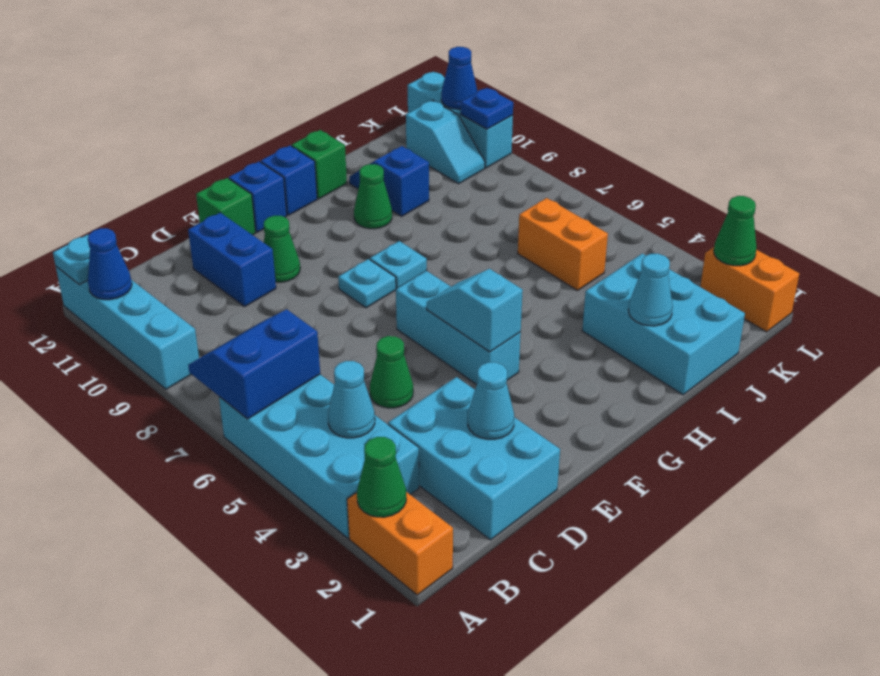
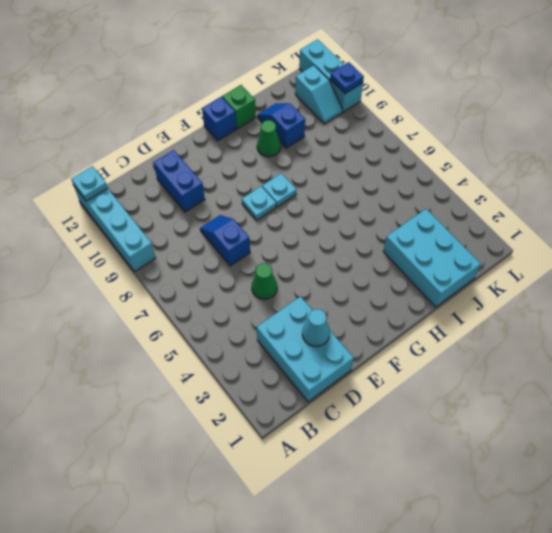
blue 1x2 slope [200,215,250,266] -> none
none -> orange 1x2 brick [347,492,453,595]
none -> cyan 2x4 brick [219,374,419,538]
none -> green 1x1 cone [264,216,300,282]
none -> green 1x1 brick [196,178,256,235]

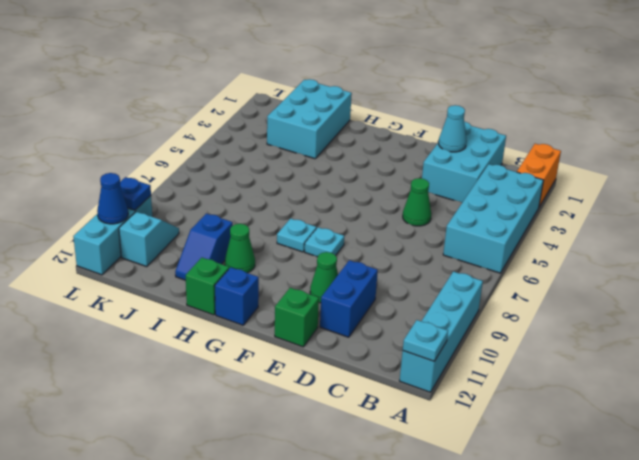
none -> cyan 1x3 brick [396,271,521,385]
none -> blue 1x1 brick [229,162,287,232]
none -> orange 1x2 brick [518,198,608,290]
none -> orange 1x2 brick [700,247,799,332]

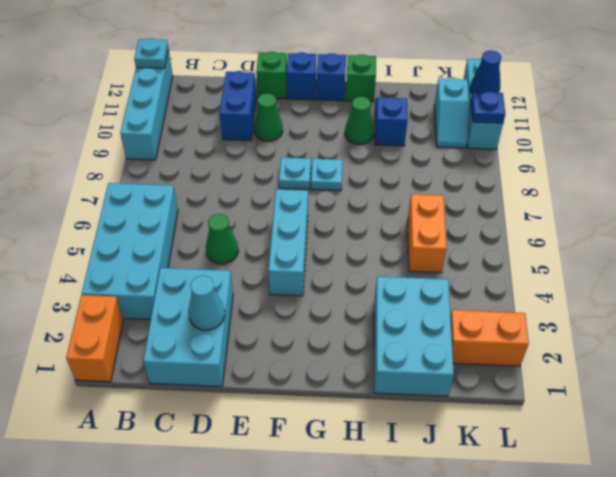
orange 1x2 brick [450,310,529,366] -> orange 1x2 brick turned to [700,247,799,332]
none -> green 1x1 cone [357,437,406,517]
none -> blue 2x2 slope [188,309,320,419]
none -> blue 1x1 cone [88,228,132,300]
none -> cyan 1x1 cone [328,361,375,438]

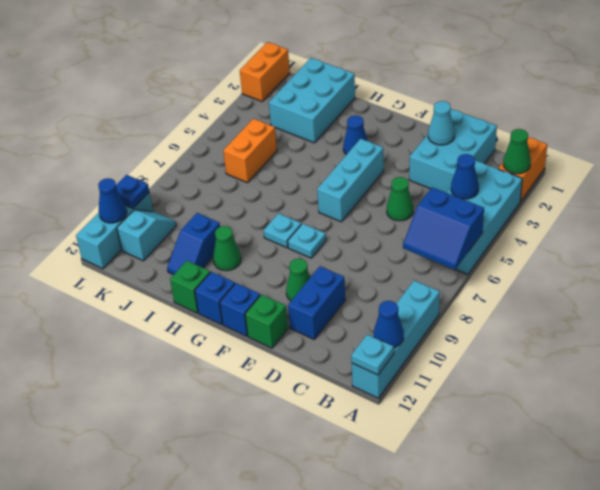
blue 1x1 cone [451,154,479,199] -> cyan 1x1 cone [328,361,375,438]
blue 1x1 cone [343,115,368,155] -> none
none -> cyan 1x2 slope [427,269,523,352]
none -> cyan 1x1 cone [628,254,673,326]
none -> green 1x1 cone [714,196,757,266]

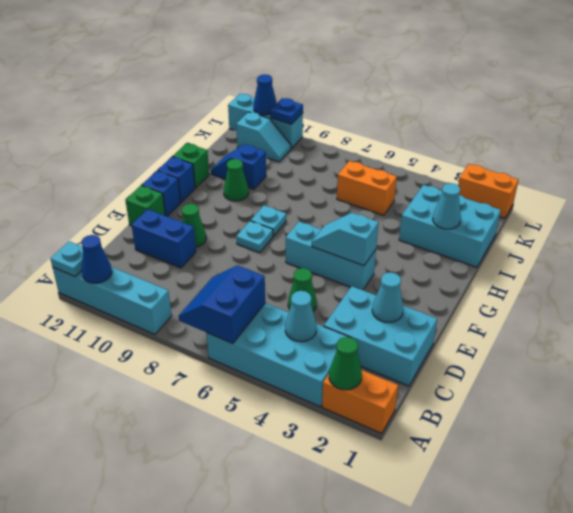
none -> green 1x1 cone [714,196,757,266]

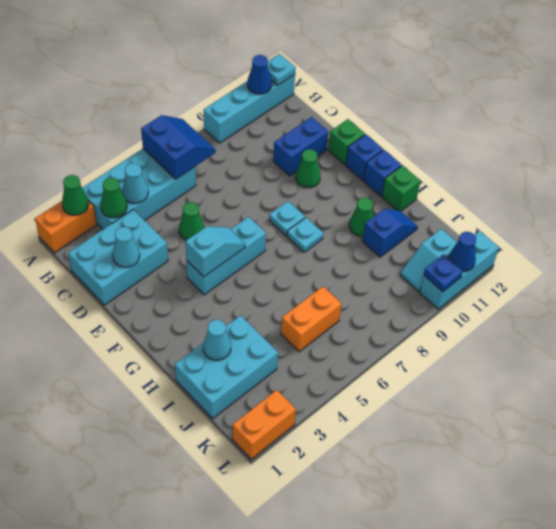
green 1x1 cone [101,178,127,218] -> green 1x1 cone moved to [714,196,757,266]

